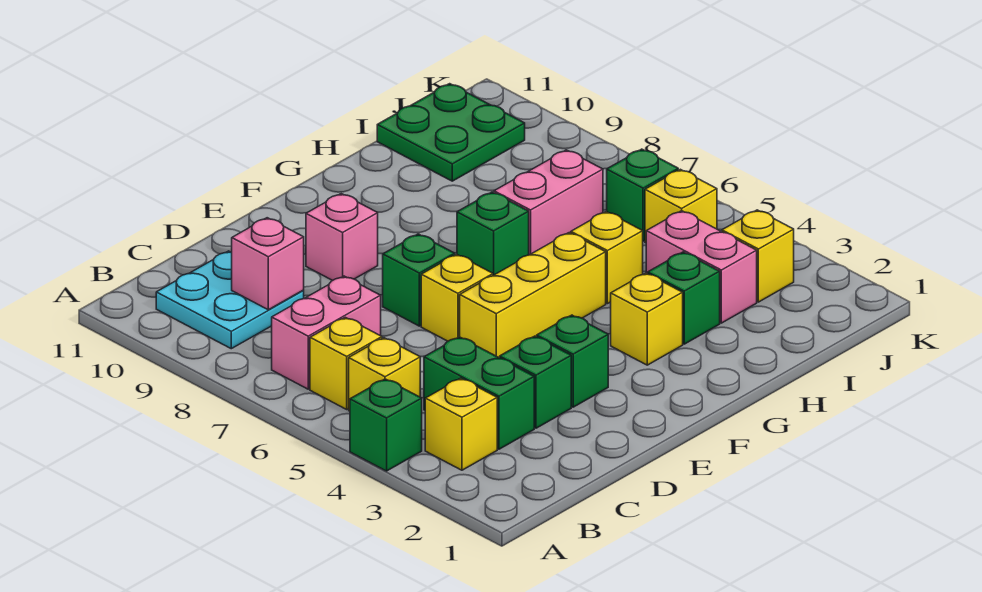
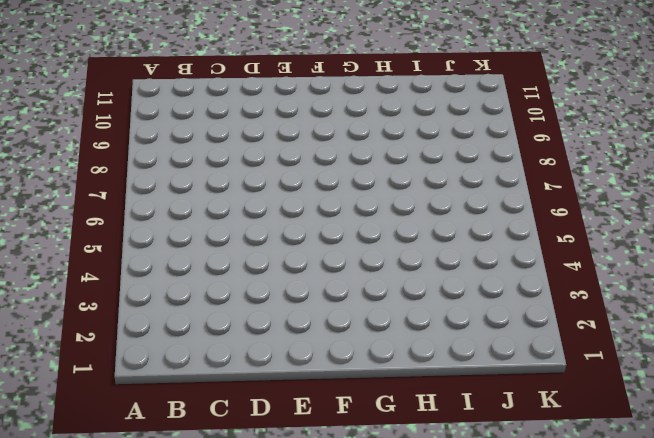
none -> green 1x1 brick [350,379,422,471]
none -> yellow 1x1 brick [425,378,497,470]
none -> yellow 1x1 brick [349,338,420,411]

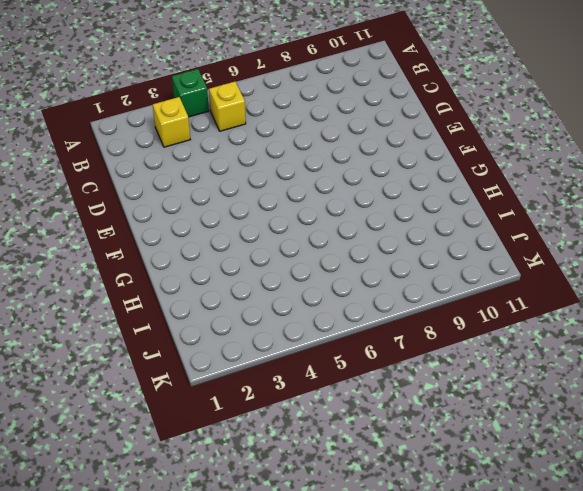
none -> yellow 1x1 brick [310,317,382,409]
none -> pink 1x2 brick [272,276,381,389]
none -> cyan 2x2 plate [156,251,304,349]

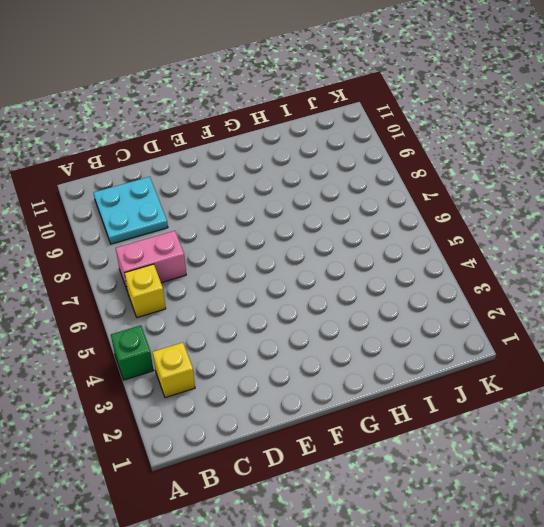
none -> yellow 1x1 brick [349,338,420,411]
none -> green 1x2 brick [424,337,534,449]
none -> green 1x1 brick [500,336,571,428]

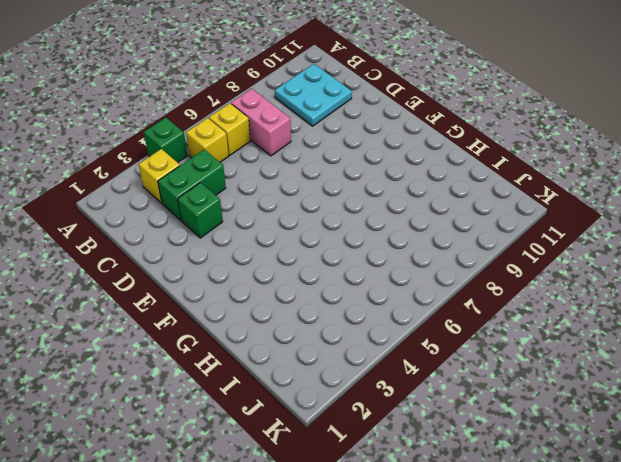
none -> green 1x1 brick [537,315,608,407]
none -> yellow 1x3 brick [460,233,606,358]
none -> yellow 1x1 brick [421,254,493,341]

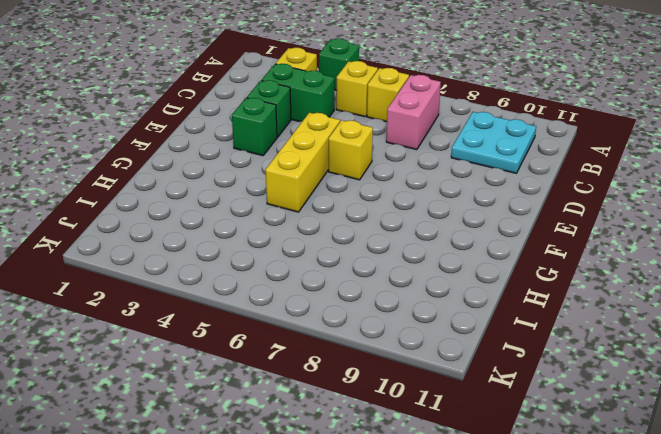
none -> green 1x1 brick [383,234,455,326]
none -> pink 1x1 brick [306,194,378,281]
none -> yellow 1x1 brick [611,273,683,365]

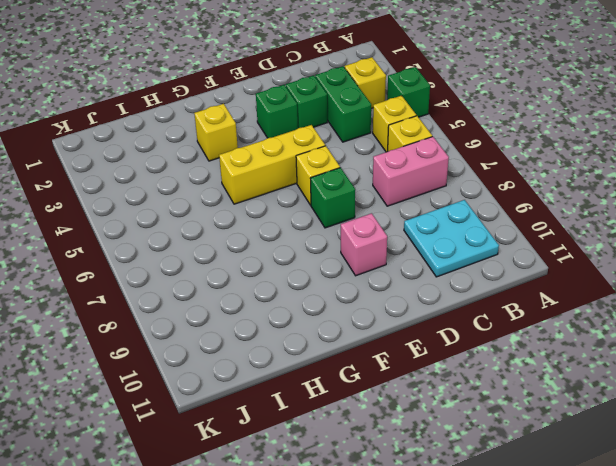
none -> green 1x1 brick [457,192,529,275]
none -> green 1x1 brick [648,252,720,344]
none -> yellow 1x1 brick [571,211,643,304]

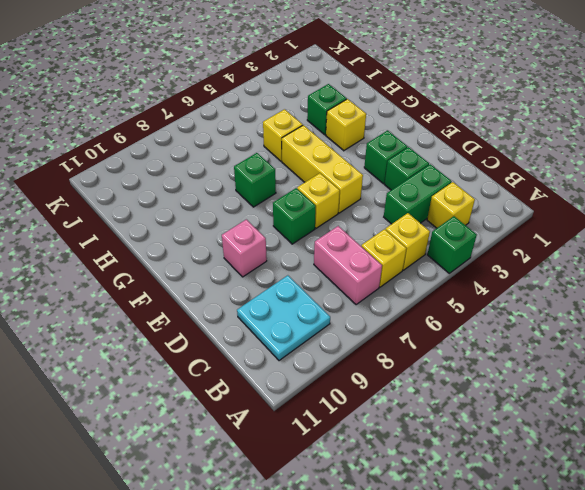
none -> pink 1x2 brick [494,150,603,255]
none -> pink 1x2 brick [646,211,757,323]
none -> green 2x2 plate [377,84,525,181]

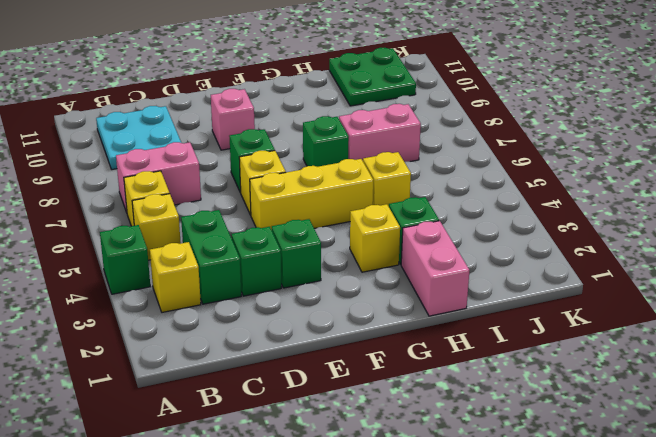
pink 1x2 brick [401,221,470,316] -> pink 1x2 brick moved to [646,211,757,323]
none -> yellow 1x1 brick [722,210,794,302]
none -> yellow 1x1 brick [645,169,717,243]
none -> green 1x1 brick [607,149,678,241]

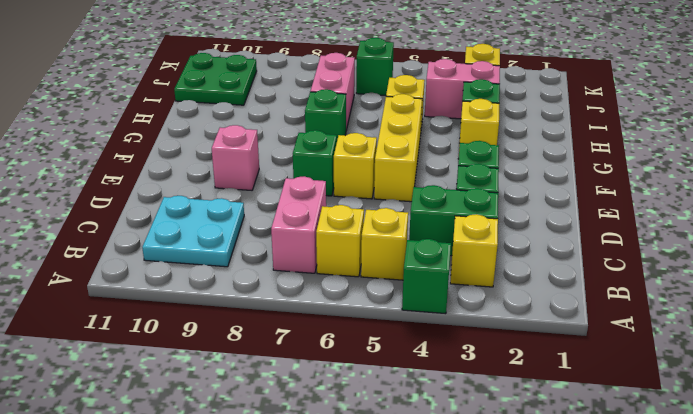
none -> yellow 1x1 brick [645,169,717,243]
none -> pink 1x1 brick [231,218,304,310]

